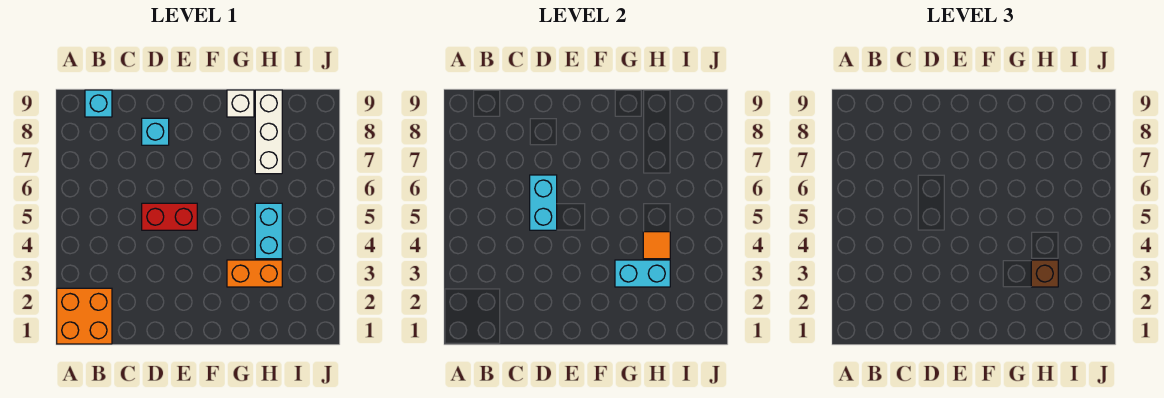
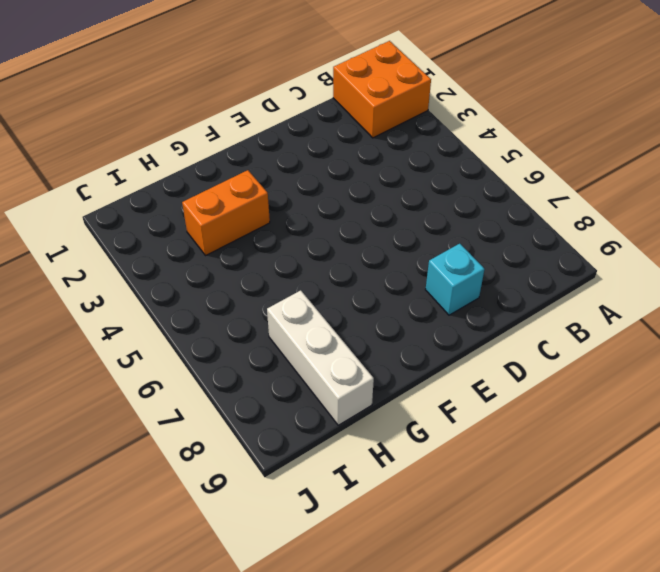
none -> cyan 1x1 brick [85,90,112,117]
none -> red 1x2 brick [142,203,197,230]
none -> white 1x1 brick [227,90,254,117]

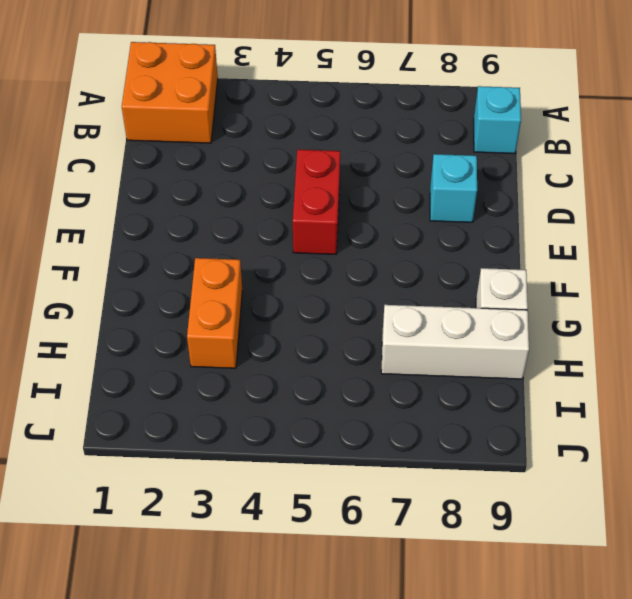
none -> cyan 1x2 brick [255,203,282,259]
none -> cyan 1x2 brick [530,175,557,230]
none -> cyan 1x2 brick [615,260,670,287]

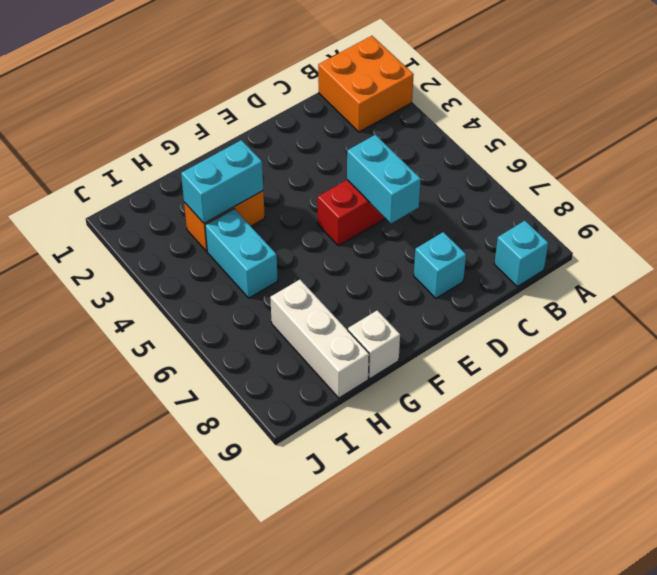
none -> orange 1x1 tile [643,232,670,259]
none -> brown 1x1 brick [1031,260,1058,287]

